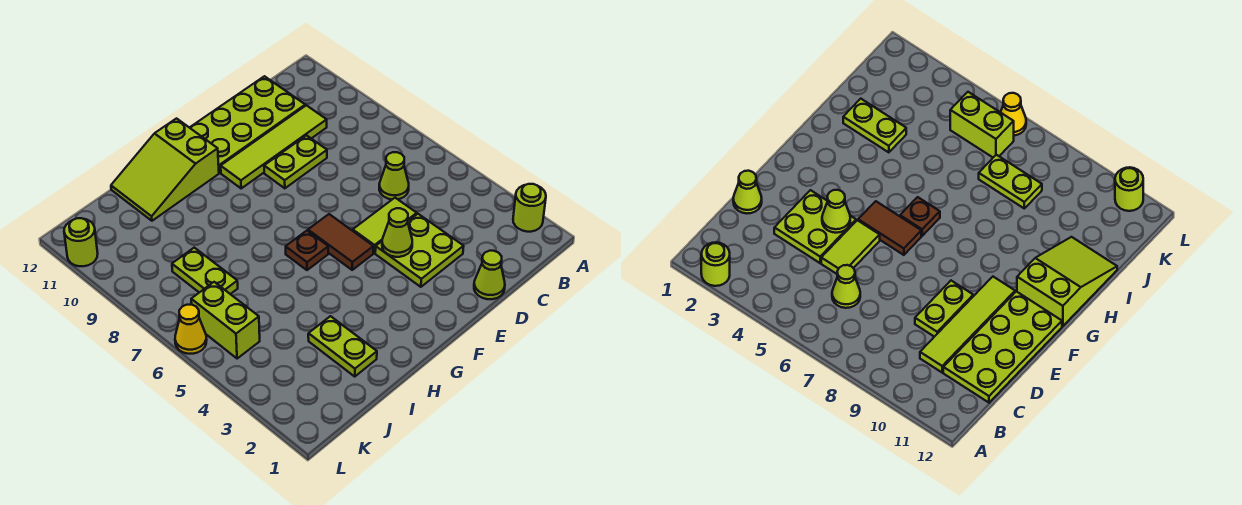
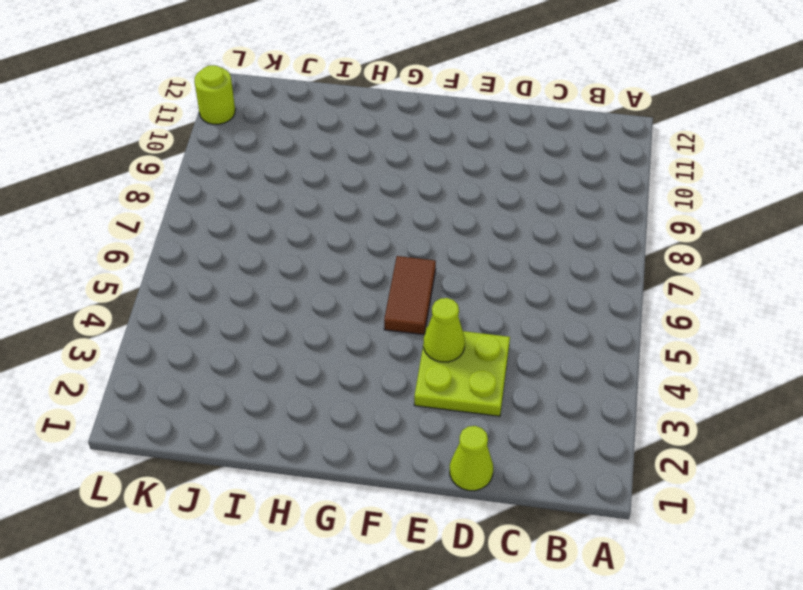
none -> lime 1x1 round brick [513,184,546,232]
none -> lime 1x1 cone [379,152,409,199]
none -> lime 1x4 tile [221,105,327,188]

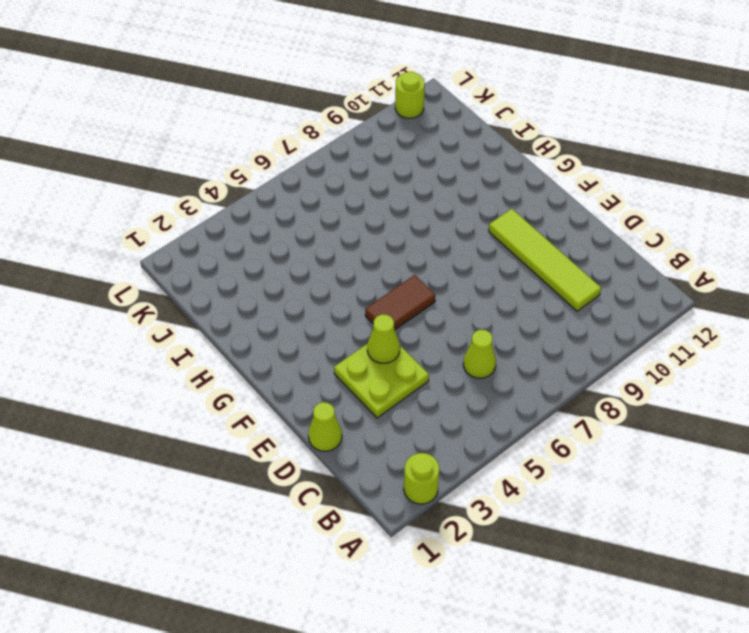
none -> lime 2x4 plate [190,76,305,173]
none -> lime 1x2 tile [353,198,417,253]
none -> lime 1x2 plate [264,135,327,188]

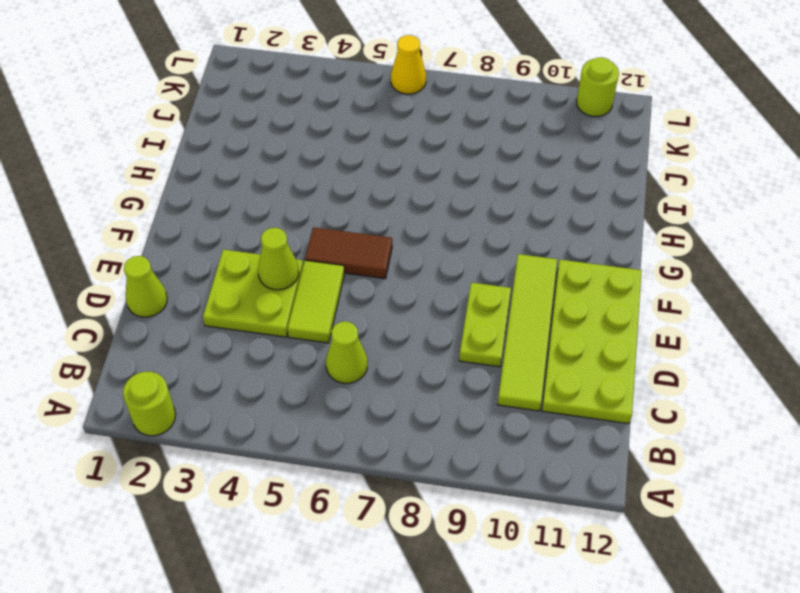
none -> brown 1x1 plate [286,231,328,270]
none -> lime 2x3 slope [111,119,219,221]
none -> lime 1x2 plate [308,316,377,376]

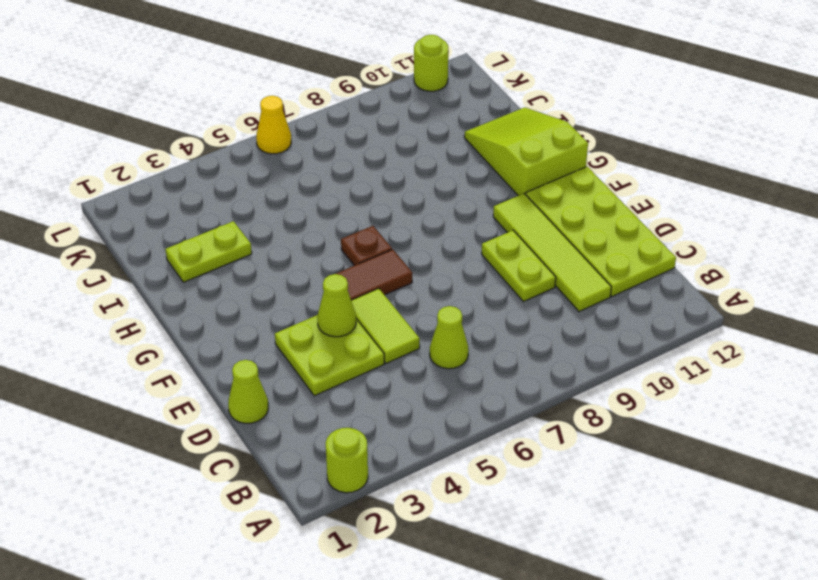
none -> lime 1x2 plate [172,248,238,294]
none -> lime 1x2 brick [191,282,260,359]

